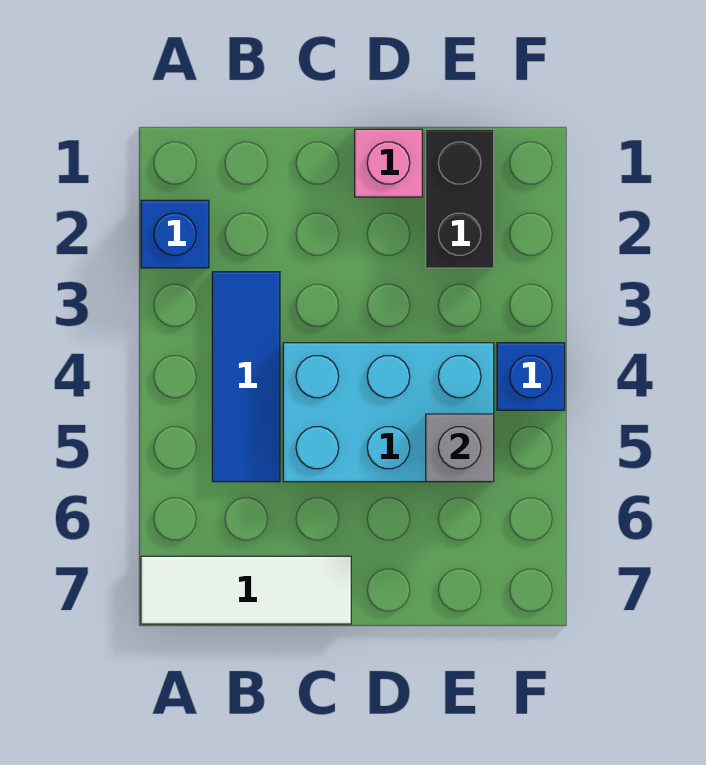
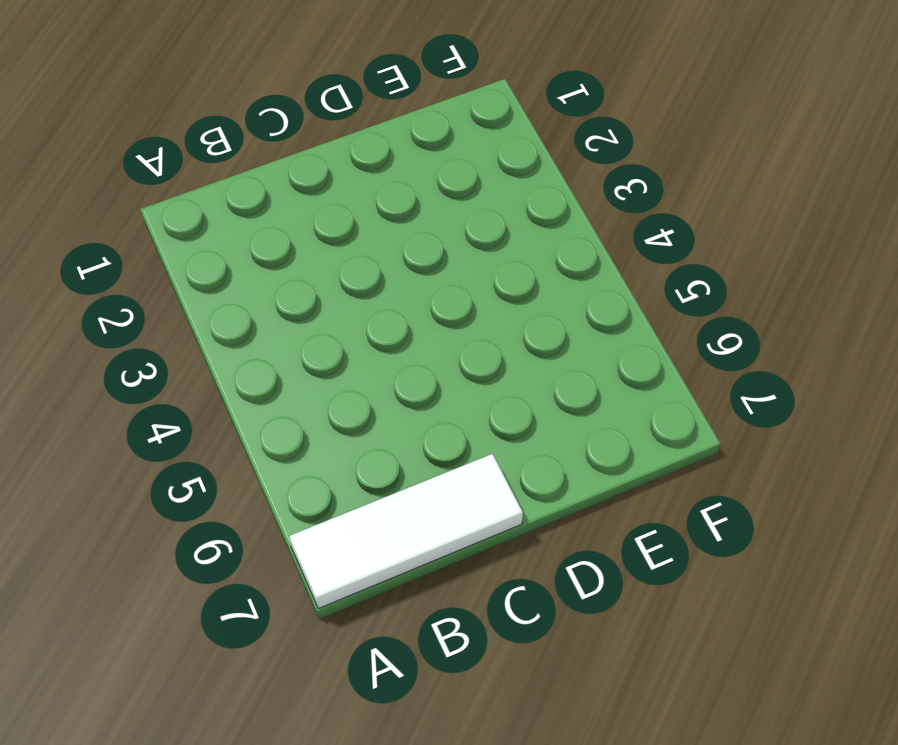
none -> blue 1x1 brick [141,200,209,268]
none -> blue 1x3 tile [212,272,280,482]

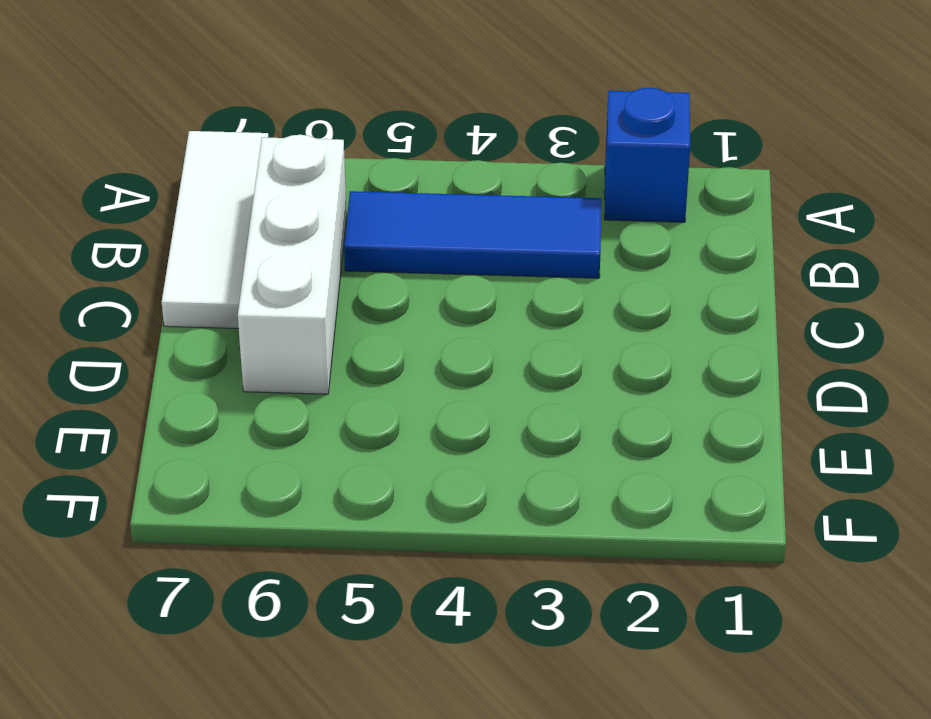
white 1x3 brick [238,135,347,394] -> none
none -> cyan 2x3 brick [283,343,494,482]
none -> pink 1x1 brick [355,129,422,197]

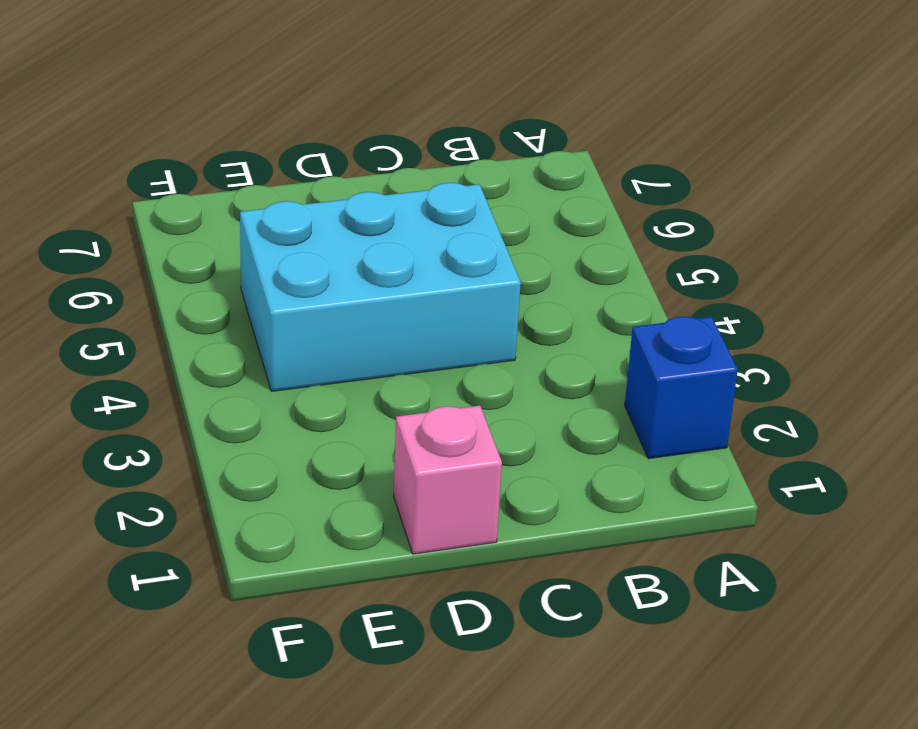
none -> white 1x3 tile [141,556,351,624]
none -> blue 1x3 tile [212,272,280,482]

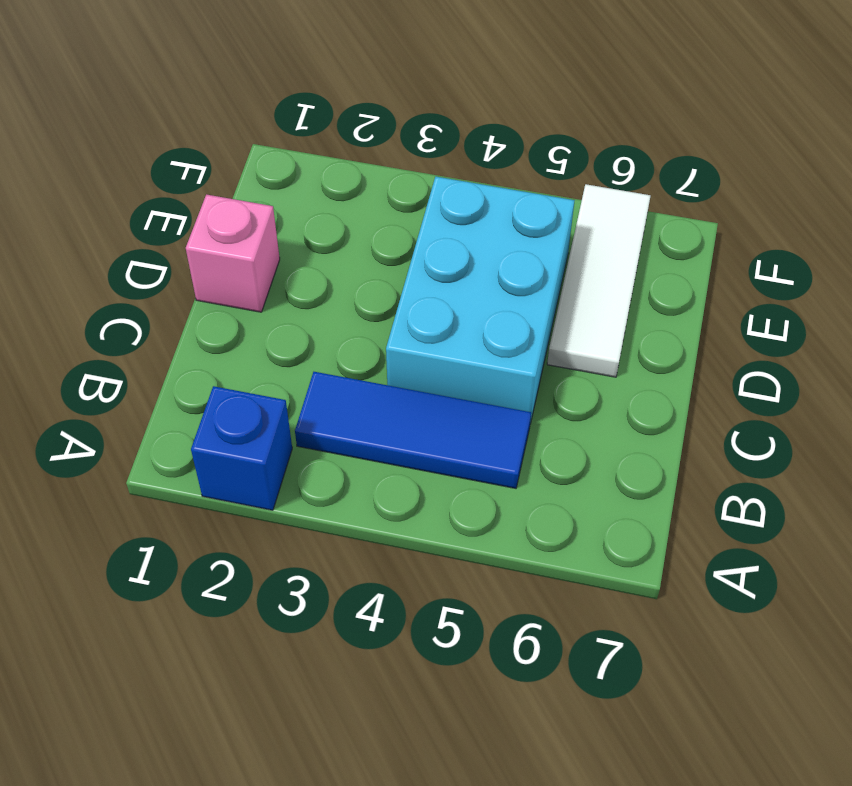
white 1x3 tile [547,184,650,377] -> white 1x3 tile moved to [141,556,351,624]
none -> black 1x2 brick [426,129,494,268]
none -> blue 1x1 brick [497,343,565,410]

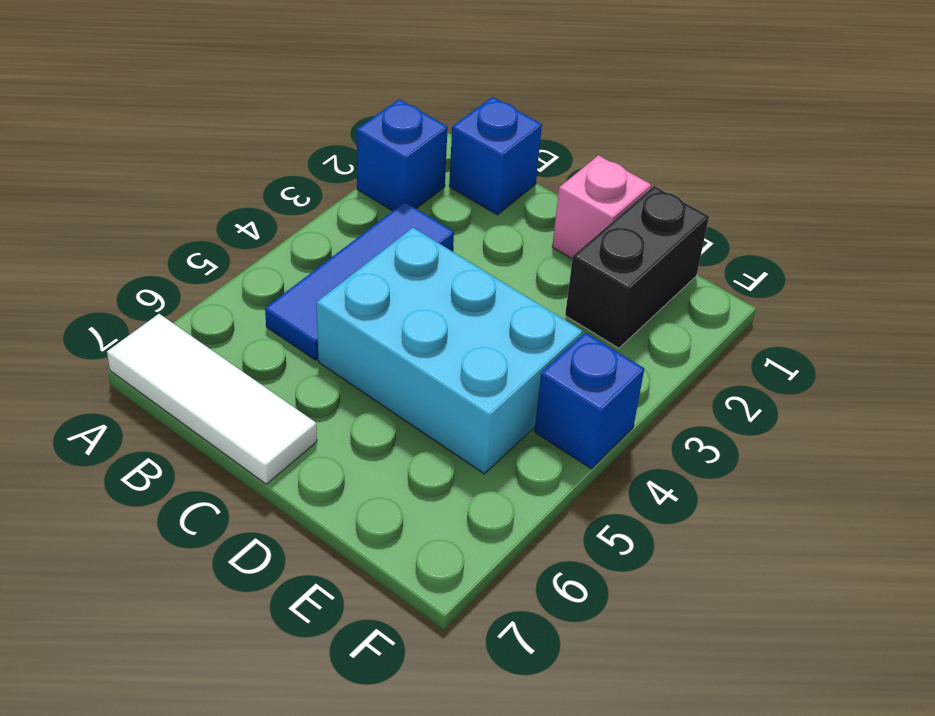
blue 1x1 brick [449,97,542,215] -> none
none -> grey 1x1 brick [426,414,494,482]

